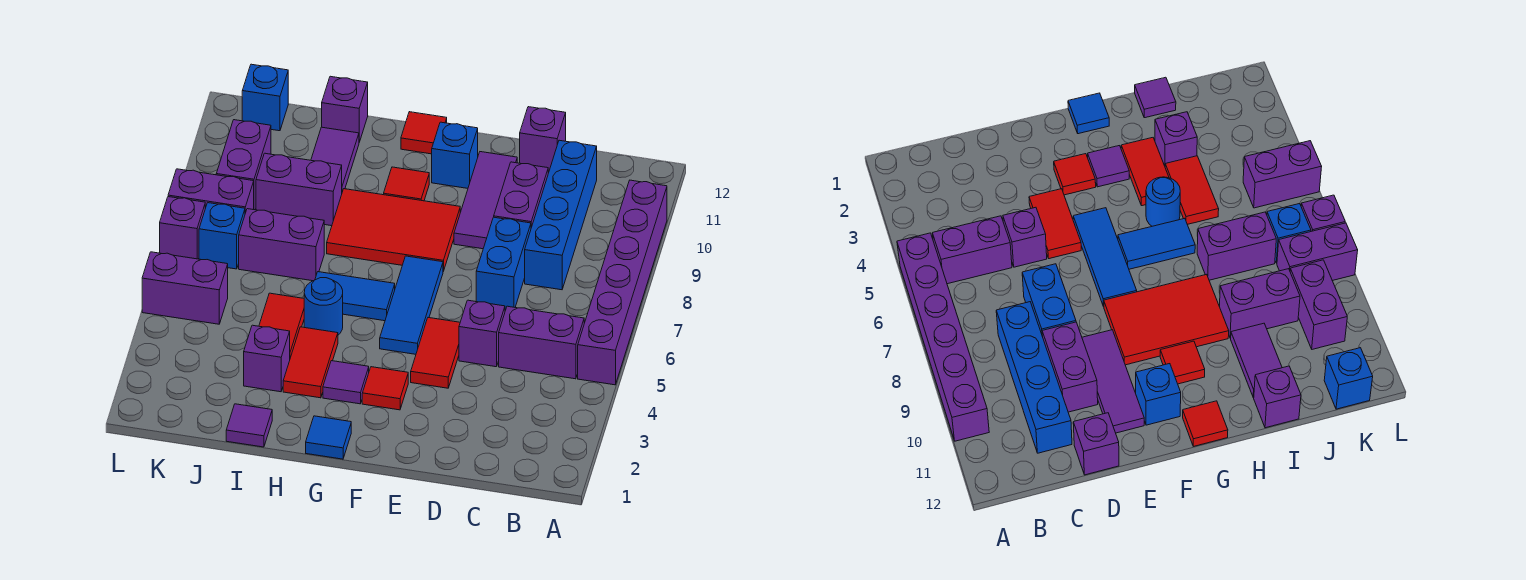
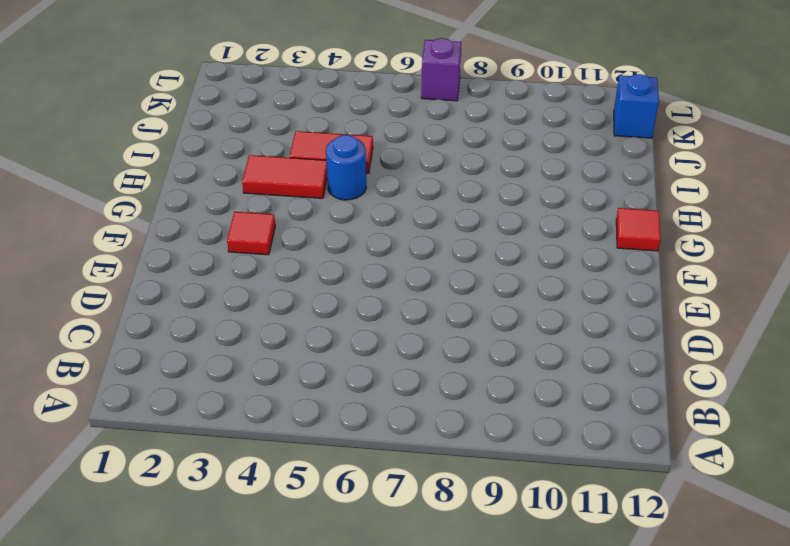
none -> purple 1x6 brick [578,180,667,385]
none -> purple 1x2 brick [499,306,584,379]
none -> blue 1x4 brick [525,140,597,290]
none -> purple 1x1 brick [459,300,505,367]

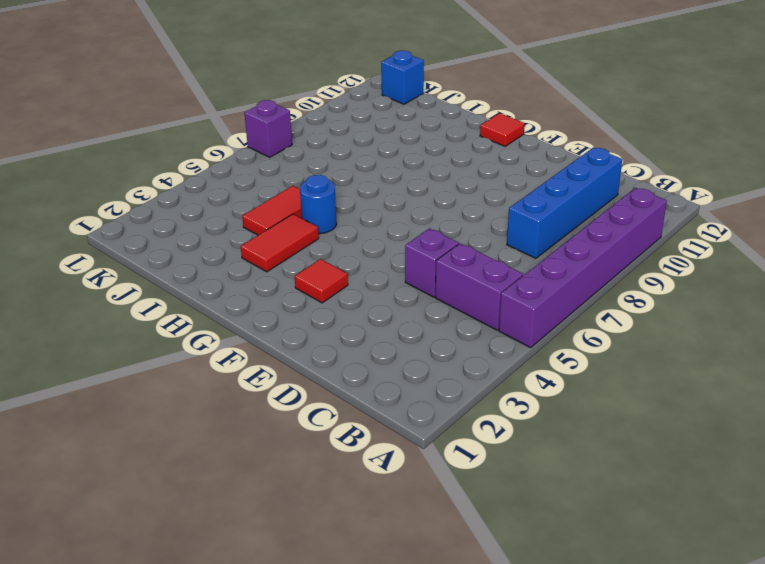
none -> blue 1x2 brick [476,217,531,310]
none -> purple 1x2 brick [494,162,548,227]
none -> purple 1x1 brick [520,107,566,172]
none -> red 1x2 tile [411,318,460,388]

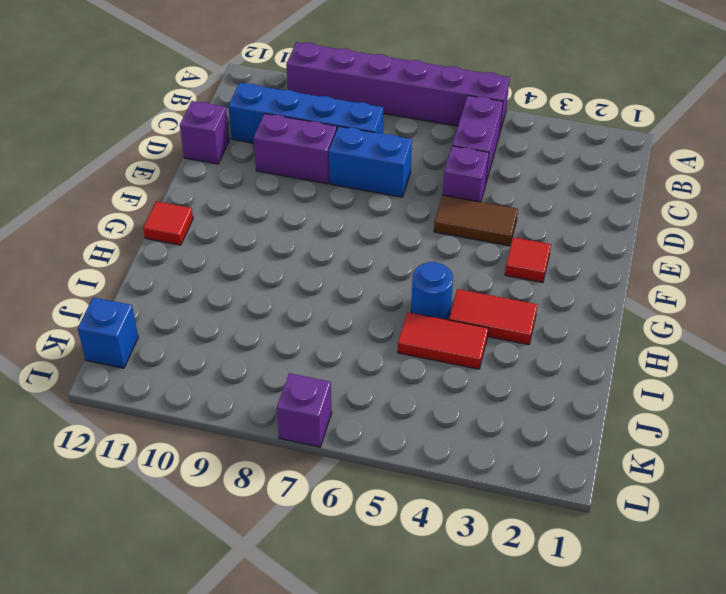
brown 1x2 tile [434,195,518,246] -> red 1x2 tile [411,318,460,388]
none -> purple 1x3 tile [454,152,517,249]
none -> blue 1x3 tile [380,256,443,354]
none -> red 2x3 tile [327,189,460,271]
none -> blue 1x1 brick [432,122,478,188]

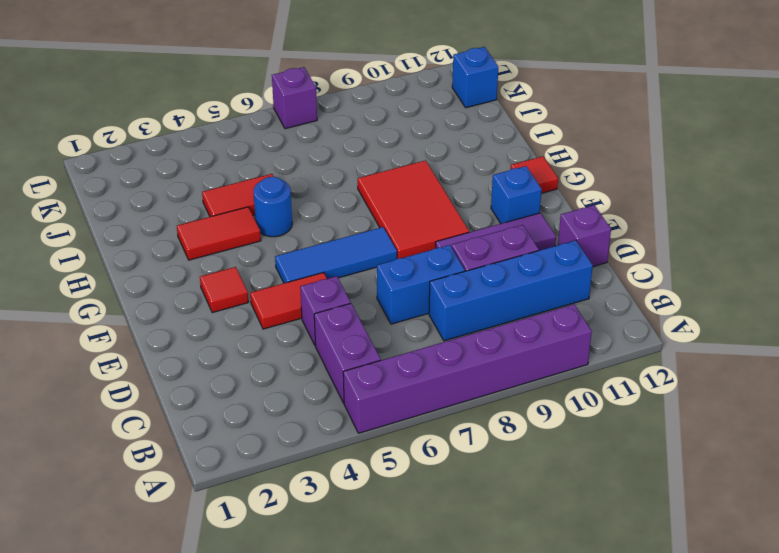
none -> blue 1x1 tile [306,416,351,459]
none -> purple 1x1 tile [323,361,369,404]
none -> blue 1x2 tile [315,272,395,321]
none -> red 1x1 tile [384,167,429,201]

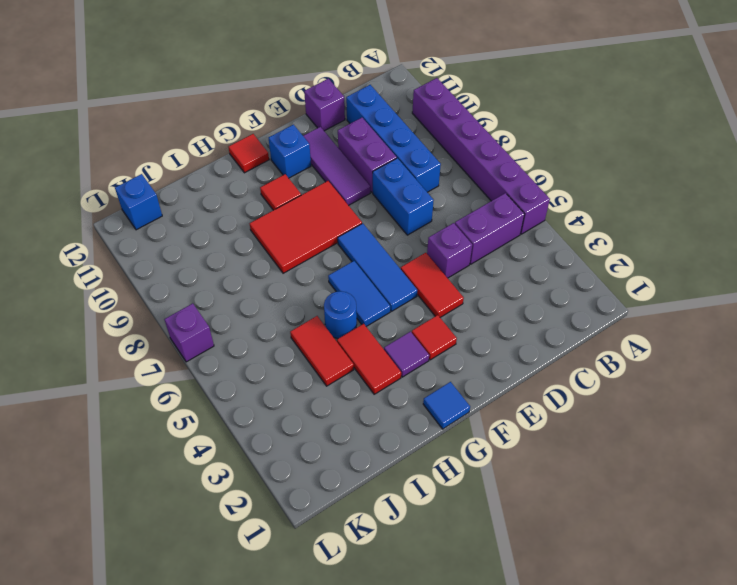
blue 1x2 tile [328,261,390,326] -> blue 1x2 tile turned to [315,272,395,321]
none -> purple 1x1 tile [226,404,272,447]
none -> purple 1x1 brick [244,325,290,392]
none -> purple 1x2 brick [239,209,324,281]
none -> purple 1x2 brick [256,153,342,226]

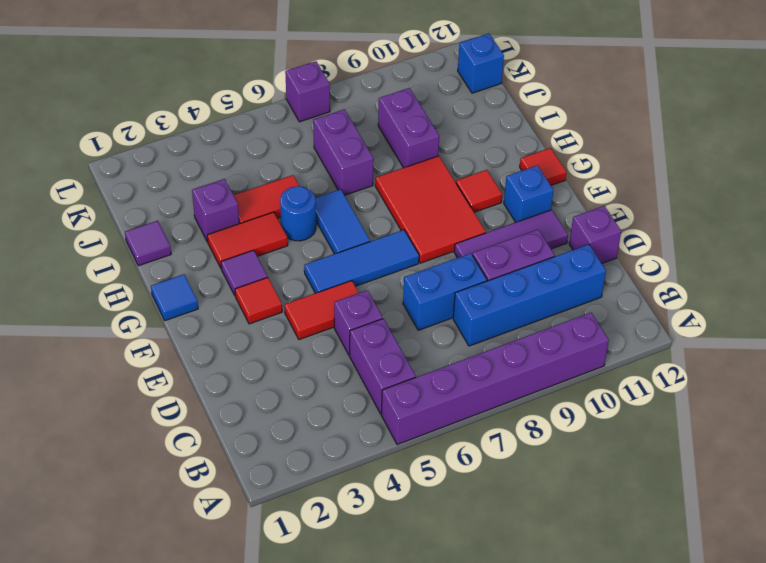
none -> purple 1x2 tile [311,127,359,192]
none -> purple 1x1 brick [322,76,368,142]
none -> purple 1x2 brick [142,252,228,324]
none -> blue 1x1 brick [199,203,245,269]

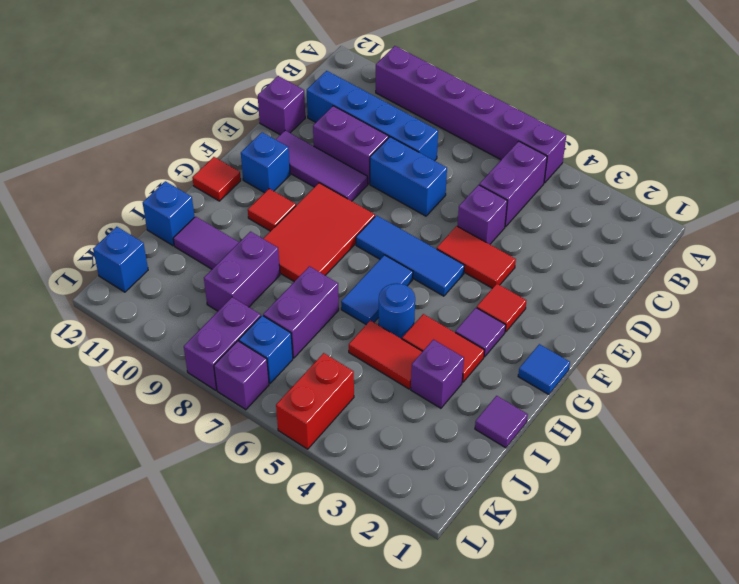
blue 1x1 brick [143,181,194,246] -> purple 1x1 brick [322,76,368,142]
red 1x2 brick [276,353,354,449] -> purple 1x2 brick [142,252,228,324]
none -> purple 1x2 brick [216,120,271,210]

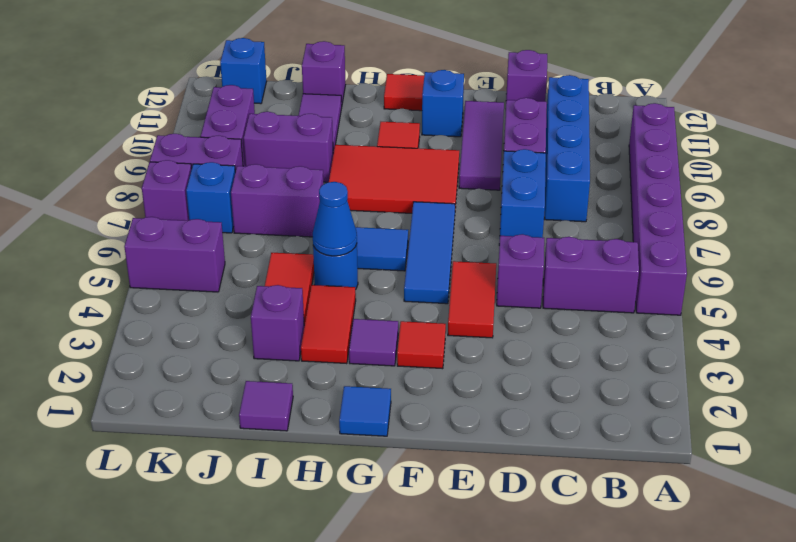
blue 1x1 cone [313,182,357,256] -> none

